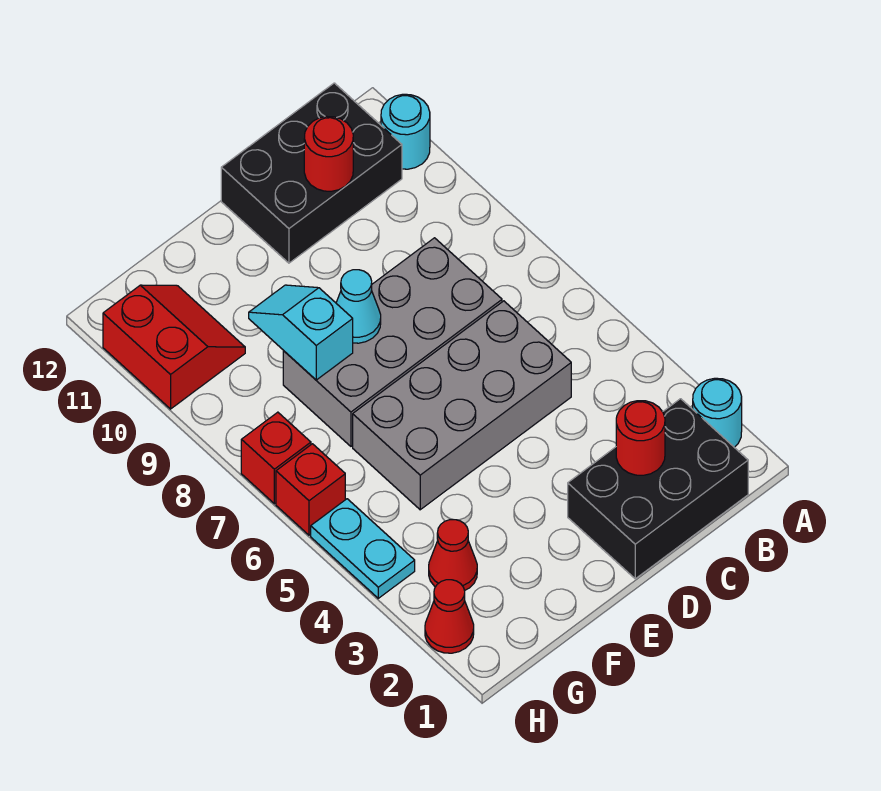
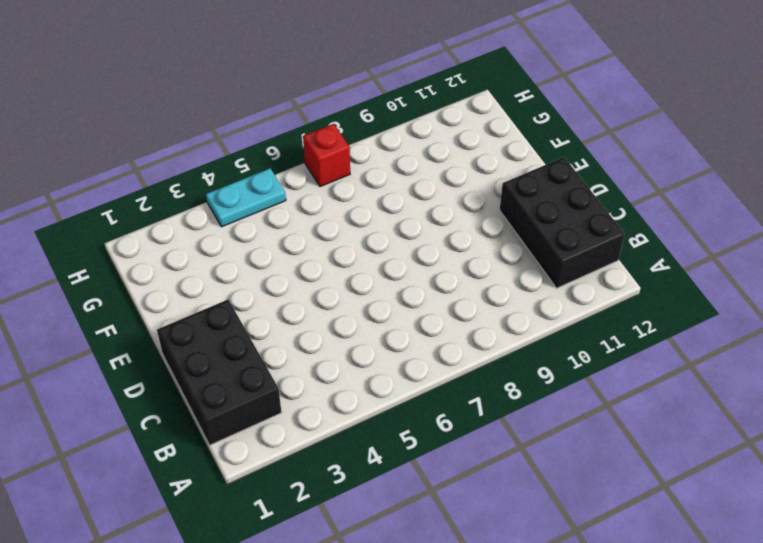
none -> cyan 1x1 round brick [693,378,742,447]
none -> cyan 1x1 round brick [381,94,430,169]
none -> grey 2x4 brick [353,301,571,510]

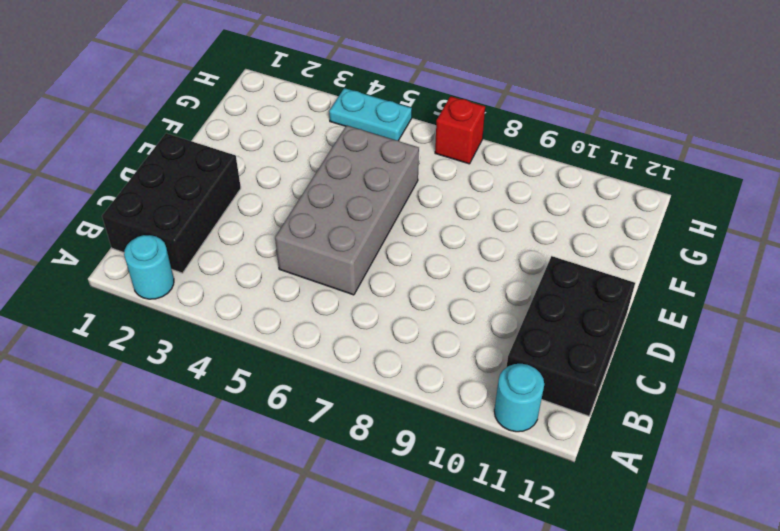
none -> grey 2x4 brick [283,238,502,446]
none -> red 1x1 cone [429,520,477,591]
none -> red 2x2 slope [103,285,245,409]

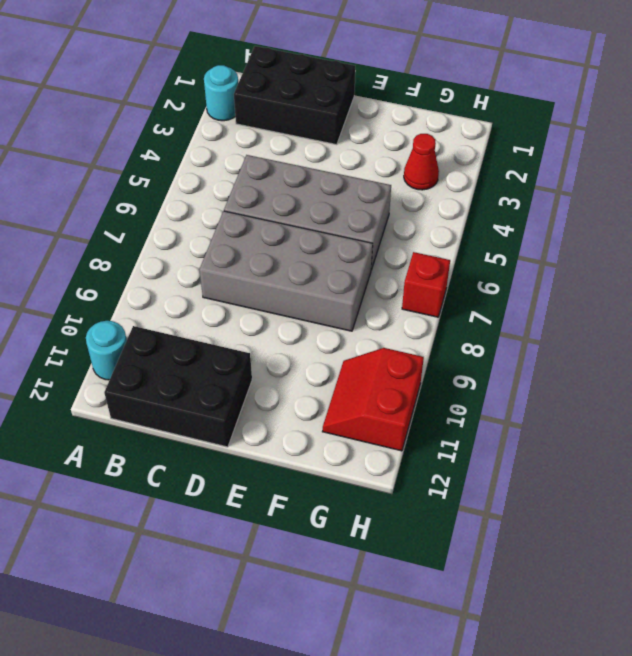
none -> red 1x1 cone [425,580,474,653]
none -> cyan 1x2 plate [311,499,415,598]
none -> red 1x1 brick [276,444,345,535]

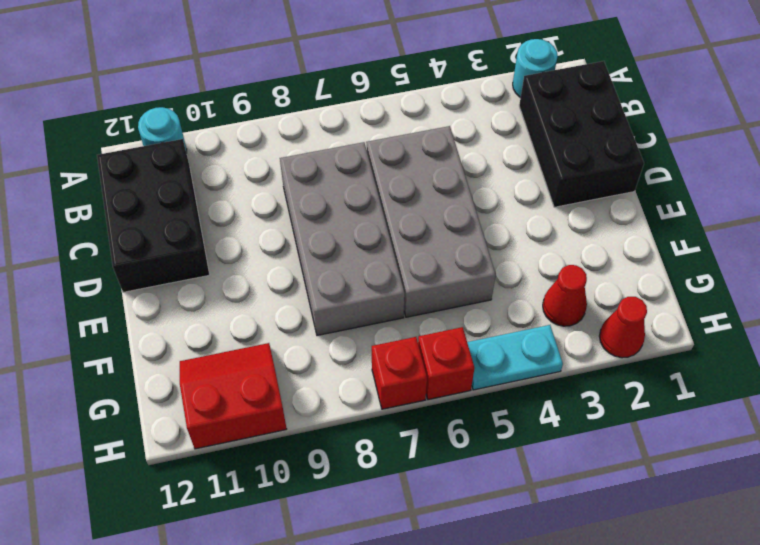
none -> red 1x1 round brick [616,401,665,475]
none -> red 1x1 round brick [304,116,353,191]
none -> cyan 1x1 cone [336,270,381,343]

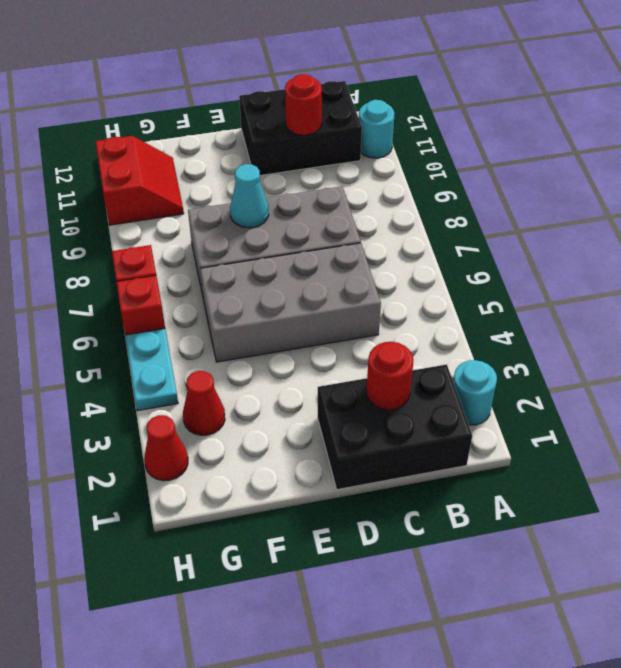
none -> cyan 1x2 slope [249,285,353,380]

